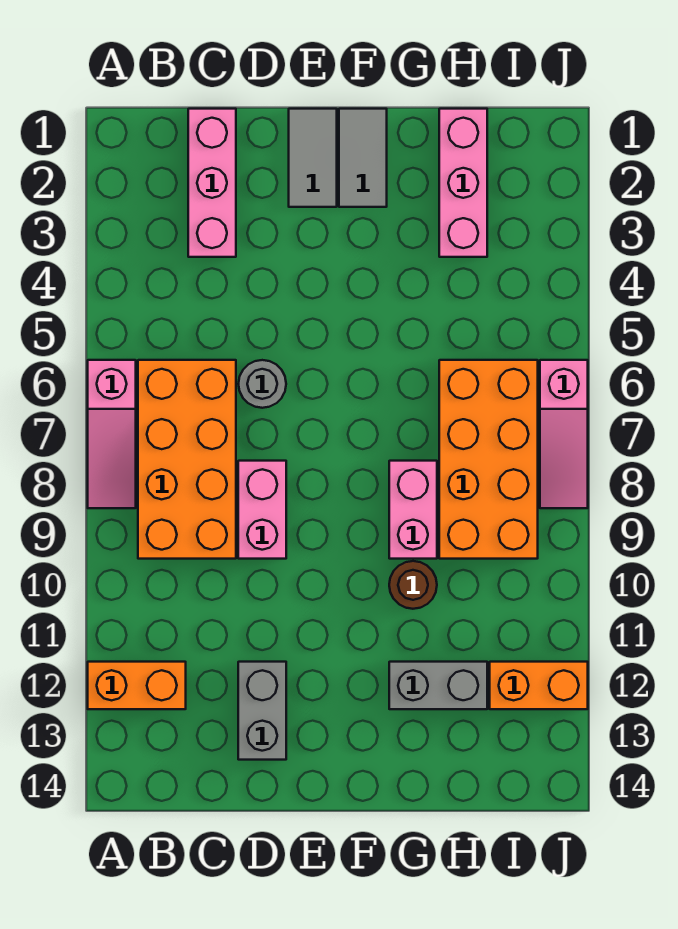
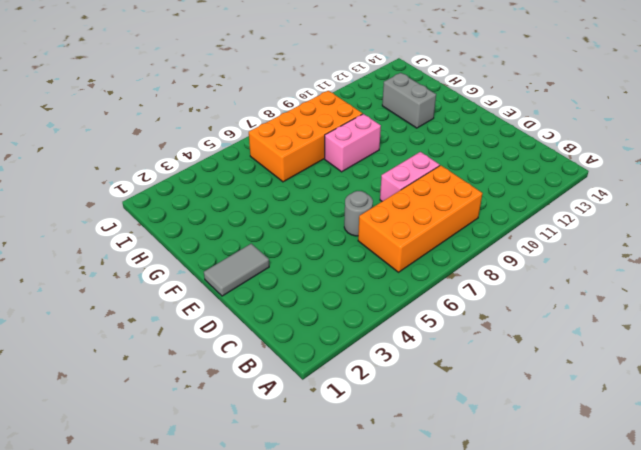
none -> pink 1x3 slope [88,360,136,508]
none -> orange 1x2 brick [88,662,186,709]
none -> pink 1x3 brick [188,109,236,257]

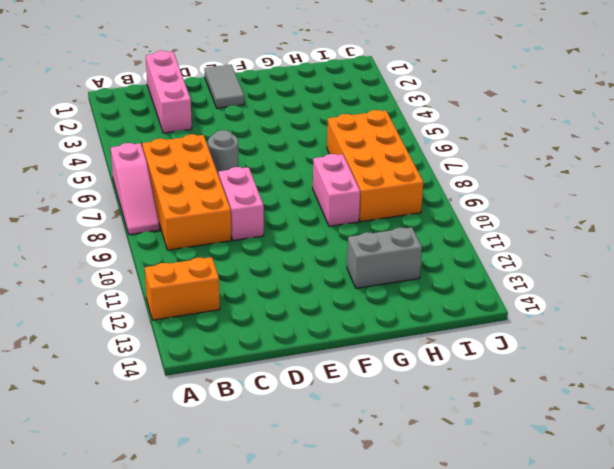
none -> grey 1x2 brick [238,662,286,760]
none -> grey 1x2 tile [339,109,387,207]
none -> brown 1x1 round brick [389,561,437,609]

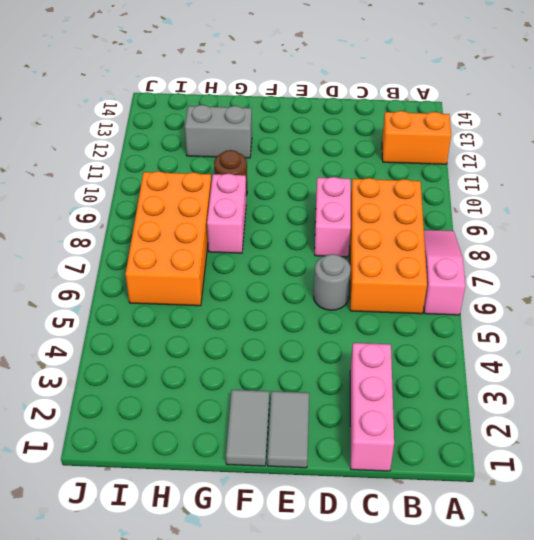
none -> grey 1x2 brick [238,662,286,760]
none -> pink 1x3 brick [439,109,487,257]
none -> orange 1x2 brick [490,662,588,709]

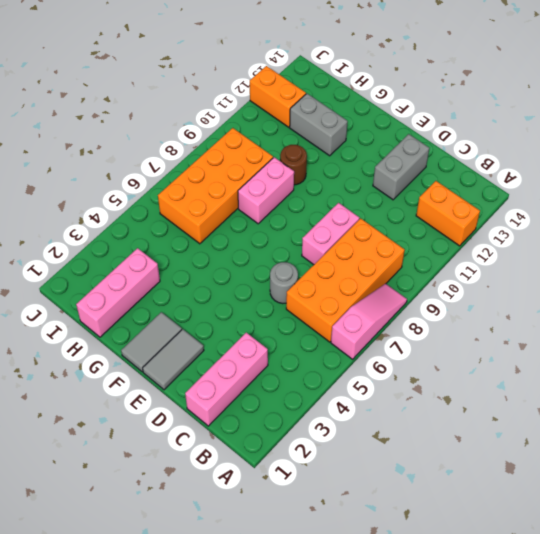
none -> pink 1x3 slope [540,360,588,508]

